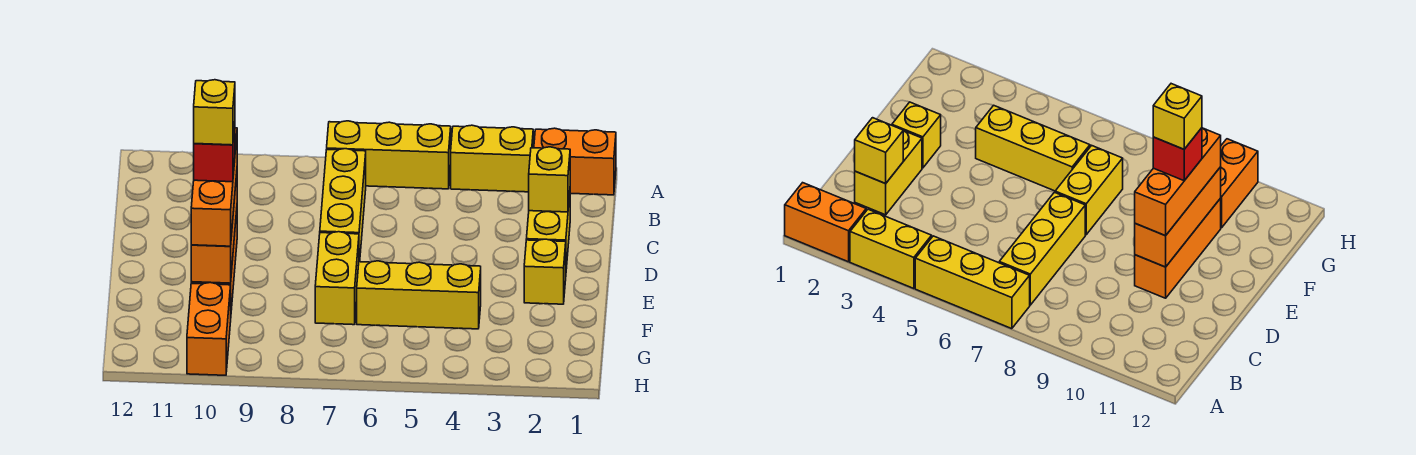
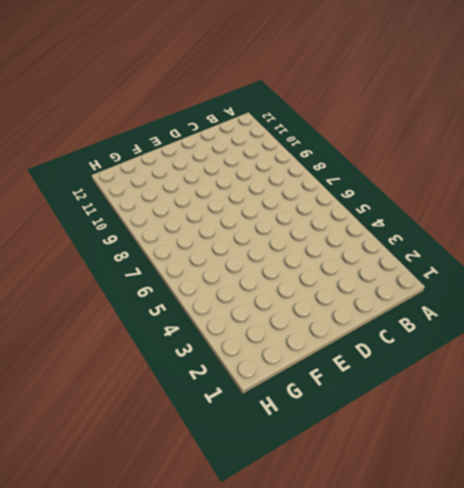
none -> orange 1x2 brick [534,128,616,195]
none -> yellow 1x2 brick [451,125,533,192]
none -> yellow 1x3 brick [327,121,451,189]

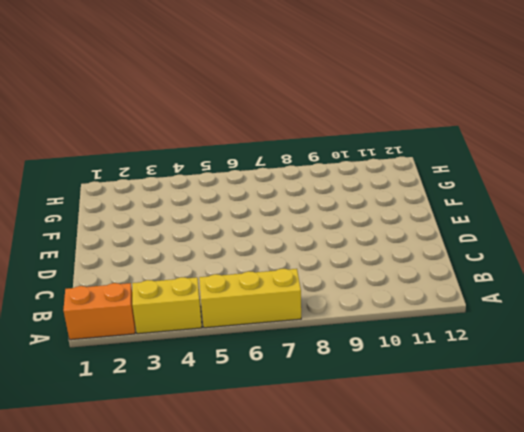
none -> yellow 1x3 brick [320,149,366,262]
none -> yellow 1x2 brick [526,195,570,269]
none -> orange 1x3 brick [1135,198,1221,298]

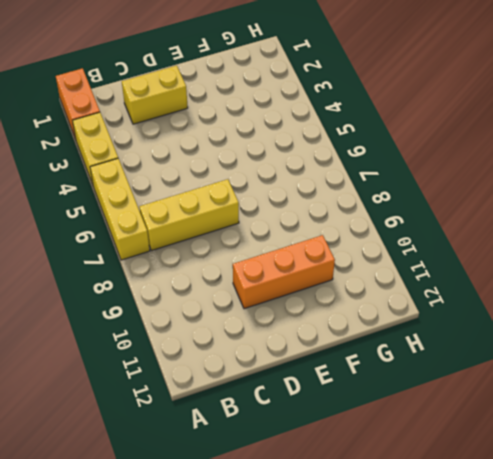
none -> yellow 1x1 brick [524,239,566,304]
none -> yellow 1x2 brick [315,232,359,325]
none -> yellow 1x3 brick [357,261,481,329]

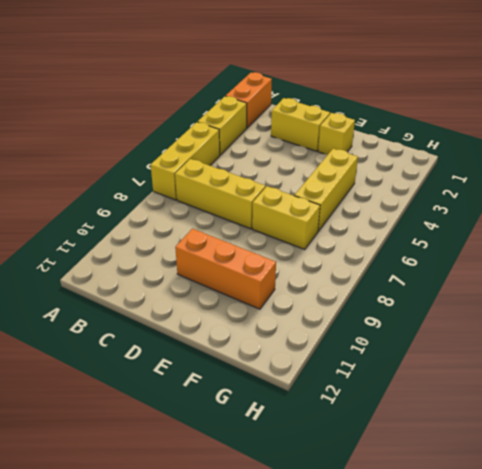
none -> orange 1x2 brick [187,283,231,375]
none -> yellow 1x1 brick [529,147,570,212]
none -> orange 1x3 brick [191,174,237,283]

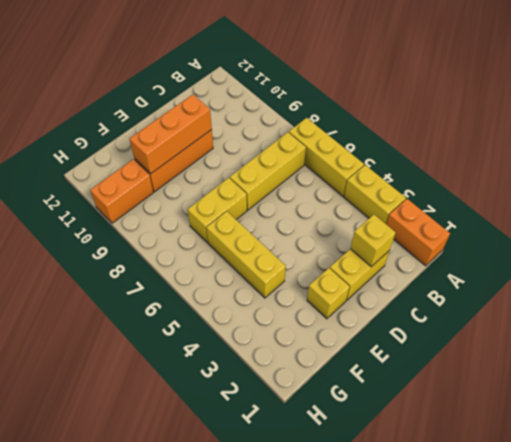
none -> orange 1x3 brick [191,128,237,246]
none -> red 1x1 brick [194,125,235,182]
none -> yellow 1x1 brick [194,80,235,145]

